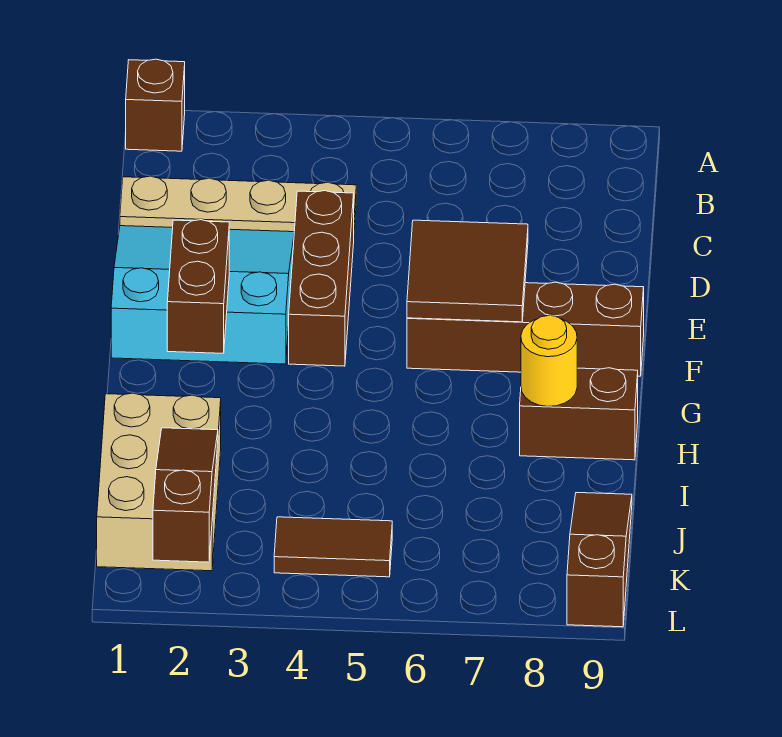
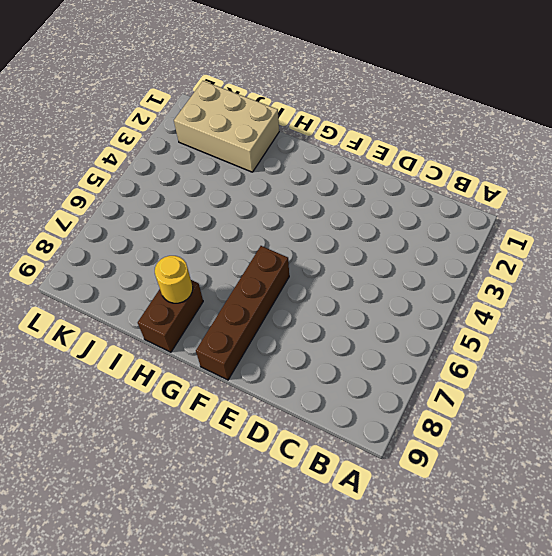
none -> brown 1x1 brick [126,59,185,151]
none -> tan 1x4 plate [120,176,356,232]
none -> cyan 3x3 slope [111,226,294,364]

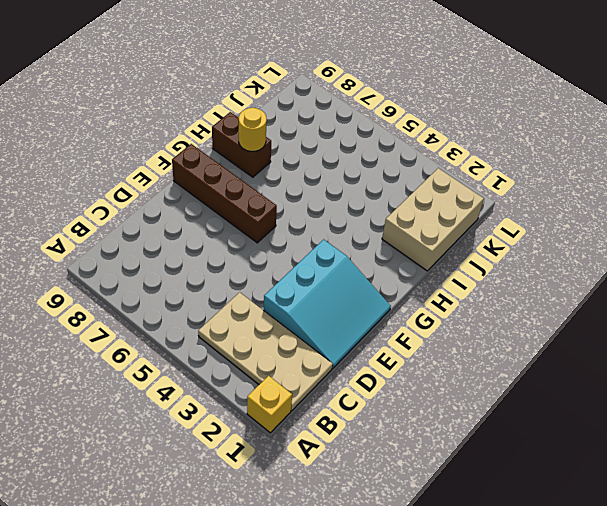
yellow 1x1 brick [247,376,292,433] -> brown 1x1 brick [126,59,185,151]
tan 2x4 plate [198,292,333,411] -> tan 1x4 plate [120,176,356,232]
cyan 3x3 slope [264,239,391,368] -> cyan 3x3 slope turned to [111,226,294,364]
none -> brown 1x3 brick [289,191,354,366]
none -> brown 1x3 slope [567,493,632,627]
none -> brown 1x2 tile [274,517,392,577]

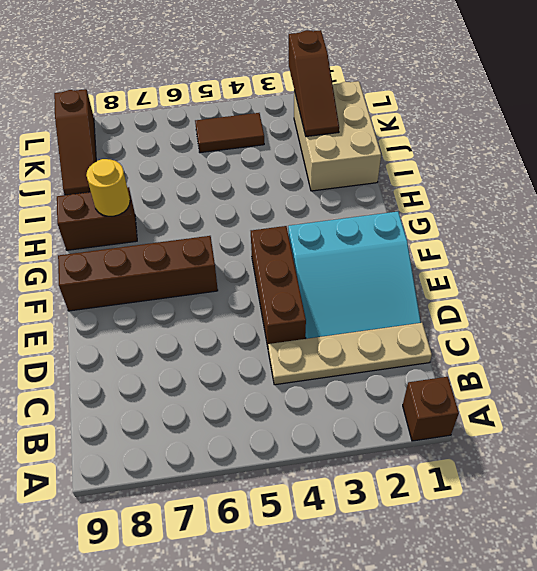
none -> brown 2x2 tile [407,220,528,322]
none -> brown 1x2 brick [167,220,229,353]

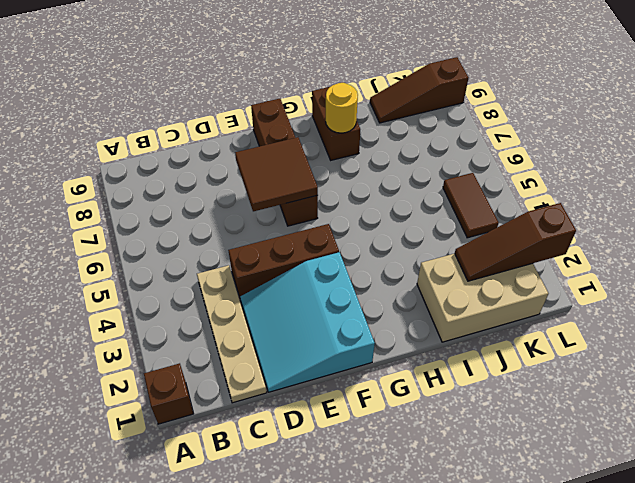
none -> brown 1x2 brick [167,220,229,353]

